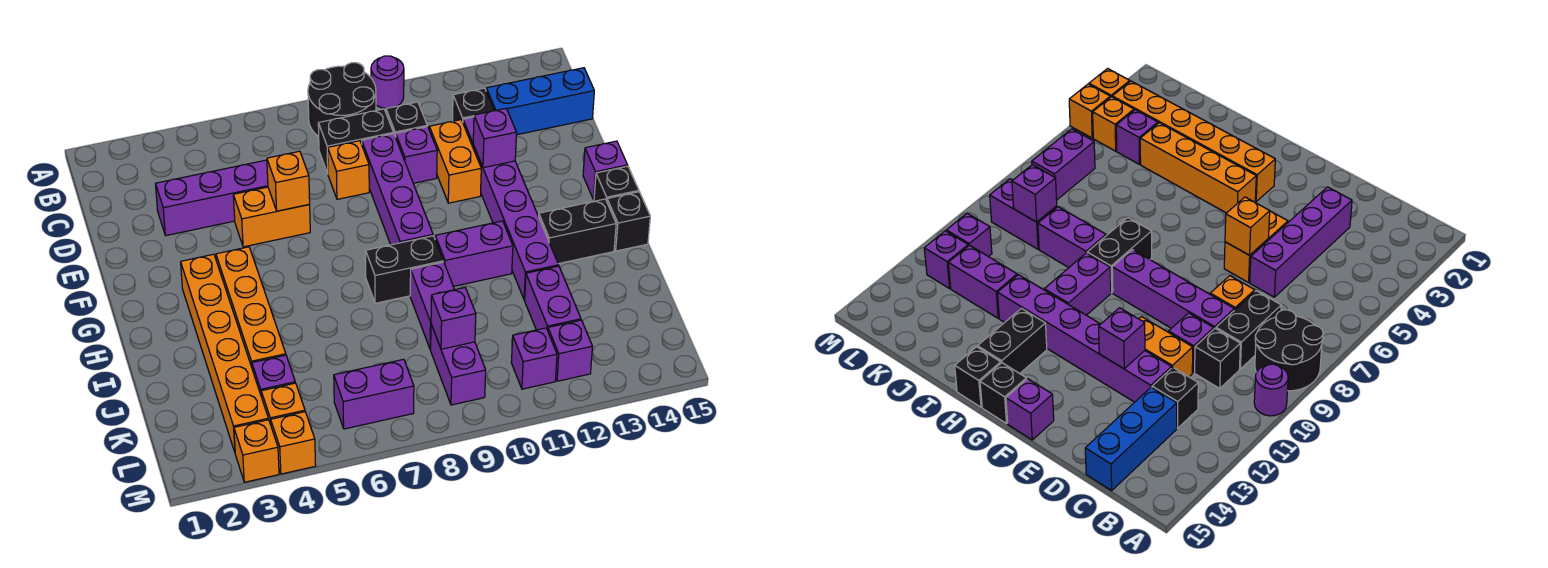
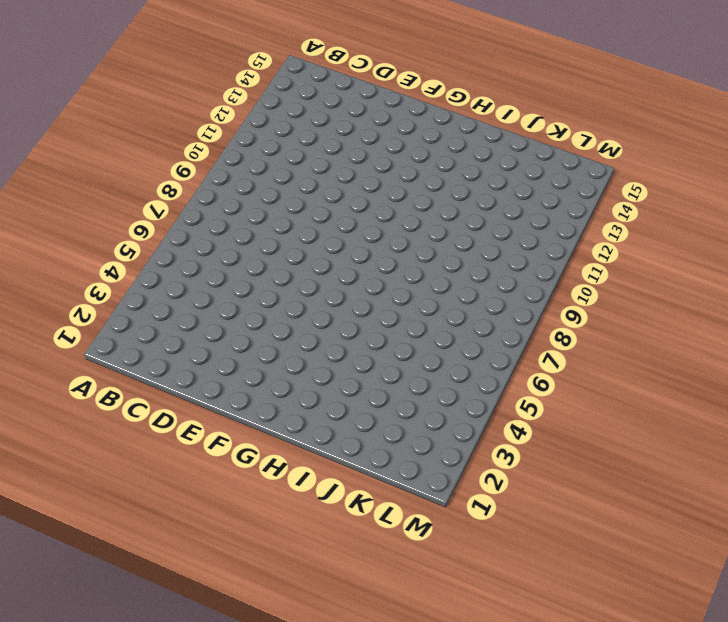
none -> black 2x2 round brick [308,63,376,137]
none -> purple 1x1 round brick [371,56,404,108]
none -> black 1x2 brick [318,109,394,173]
none -> black 1x1 brick [386,102,427,137]

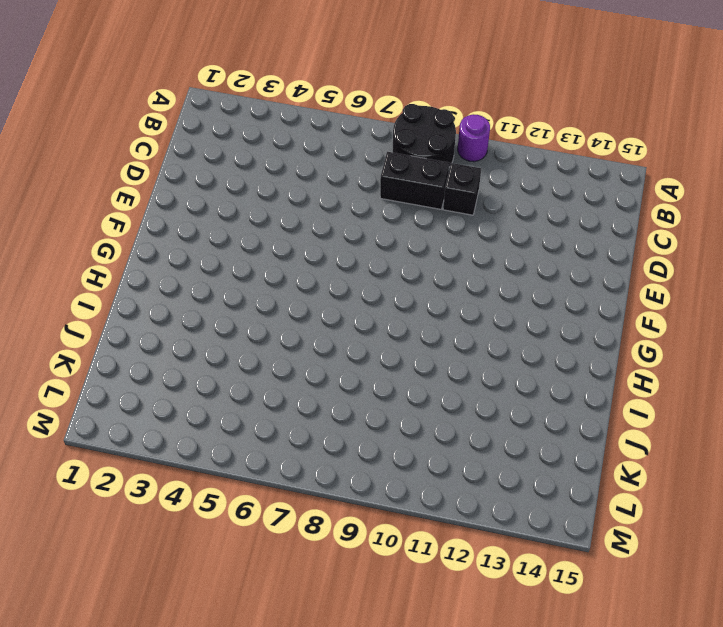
none -> black 1x1 brick [453,88,494,122]
none -> blue 1x3 brick [486,68,594,135]
none -> purple 1x4 brick [156,160,268,236]
none -> orange 1x1 brick [328,141,369,199]

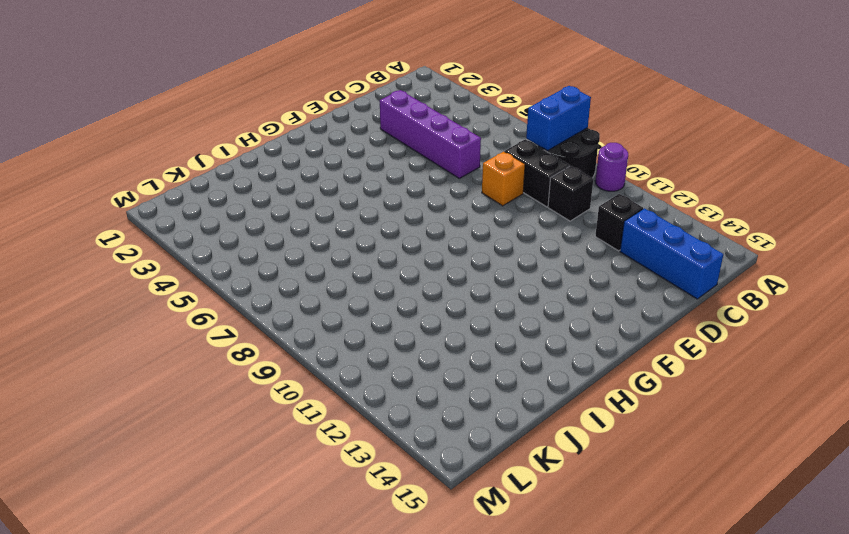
blue 1x2 brick [526,86,591,151] -> none
none -> purple 1x4 brick [362,134,433,245]
none -> purple 1x1 brick [396,127,437,183]
none -> orange 1x2 brick [429,120,481,203]
none -> purple 1x6 brick [463,117,559,300]

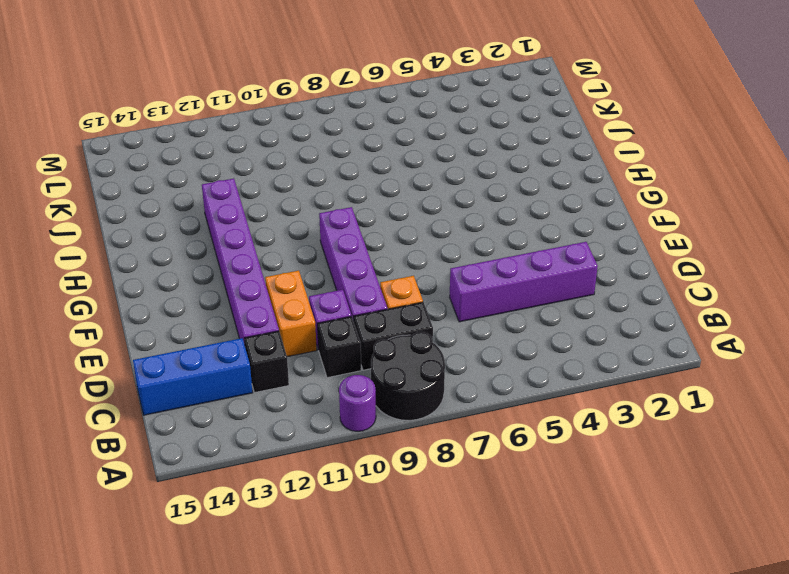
none -> orange 1x2 brick [233,187,310,247]
none -> purple 1x1 brick [583,141,628,200]
none -> orange 1x6 brick [181,254,268,452]
none -> orange 1x4 brick [216,247,286,367]

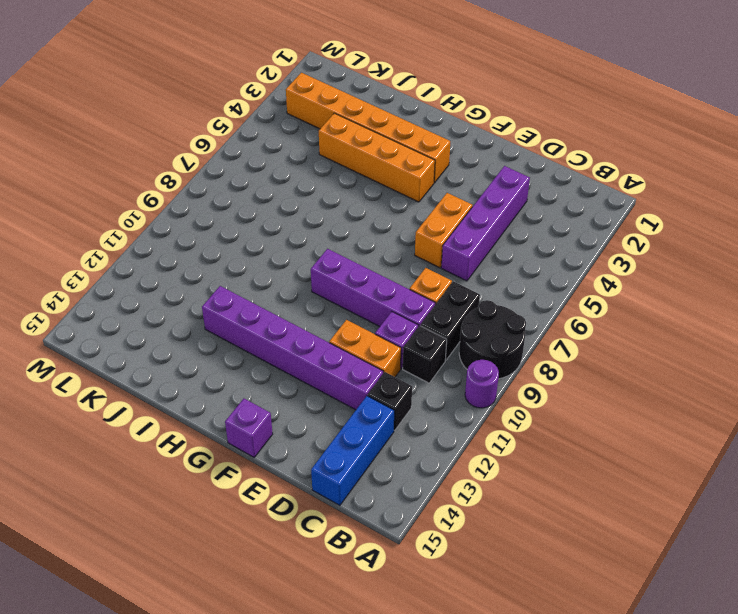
none -> black 1x1 brick [594,166,639,201]
none -> black 1x2 brick [366,236,443,303]
none -> purple 1x2 brick [435,221,513,286]
none -> black 1x2 brick [539,199,616,264]

